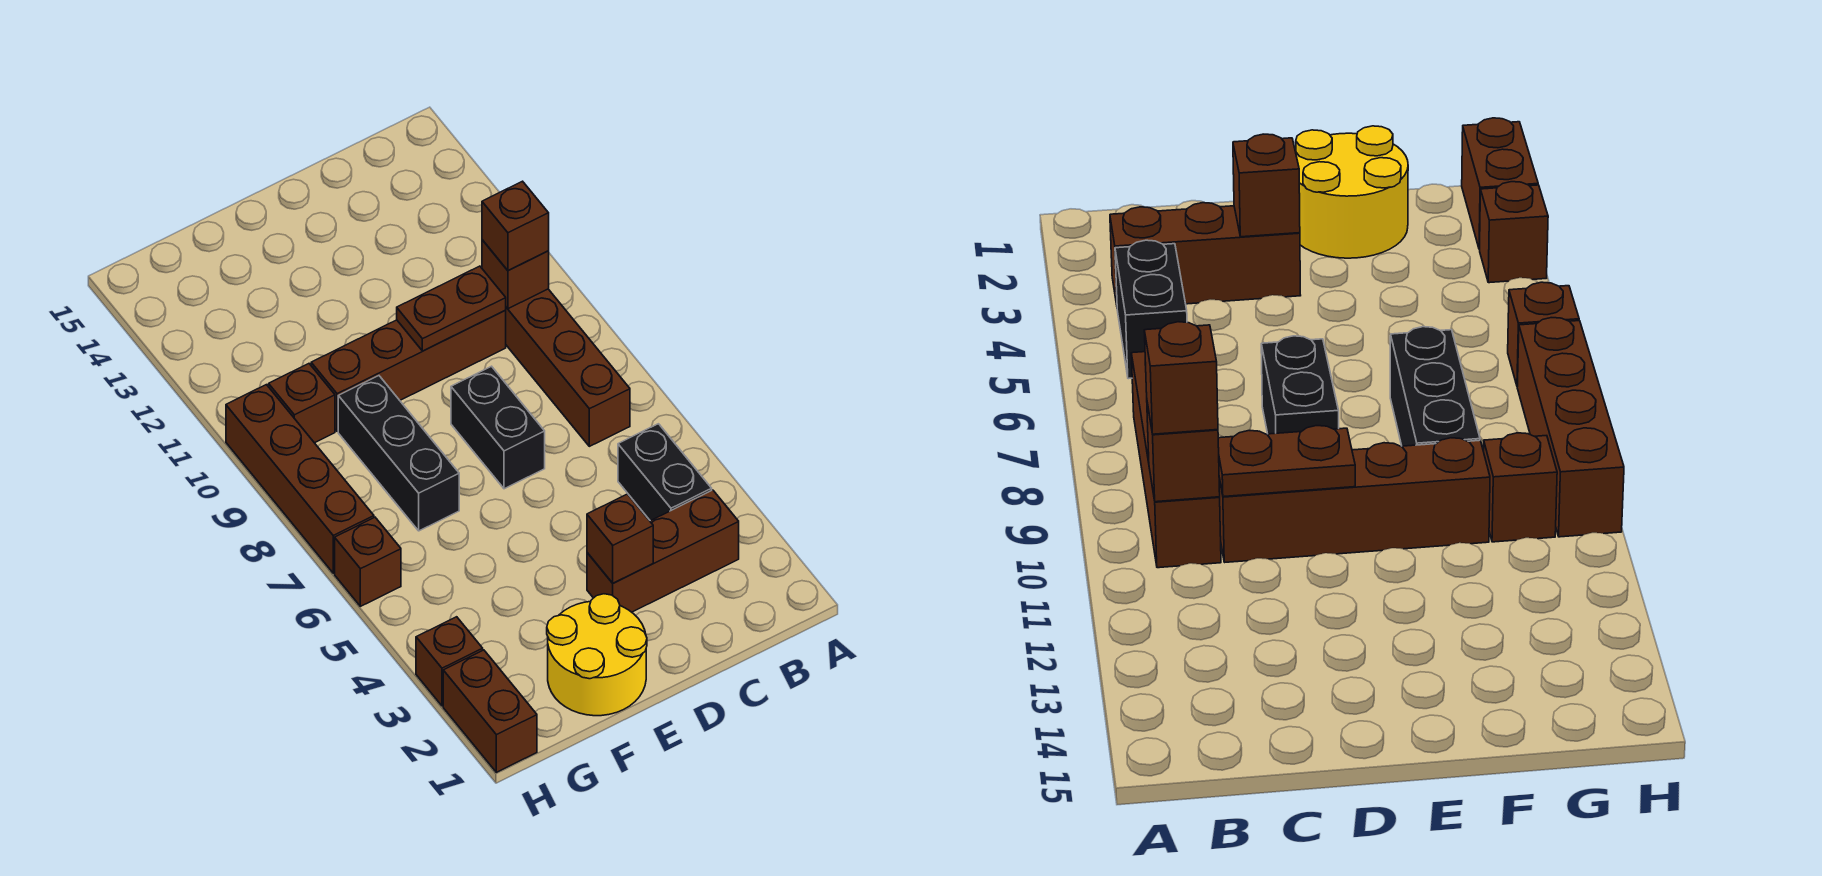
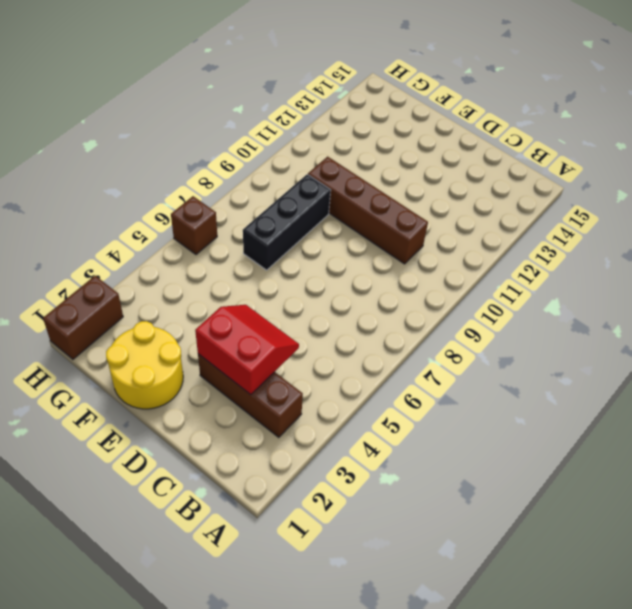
red 2x2 slope [195,305,299,395] -> brown 1x1 brick [587,494,653,583]
none -> black 1x2 brick [618,424,712,521]
none -> brown 1x4 brick [506,289,630,446]
none -> black 1x2 brick [451,366,545,489]

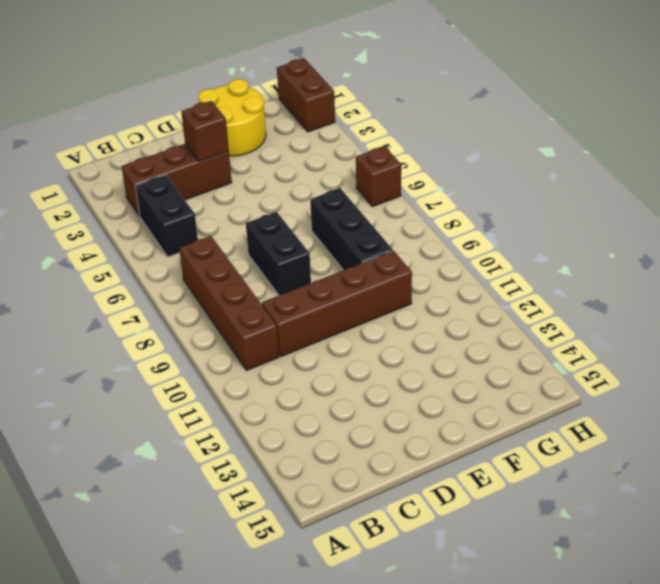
none -> brown 1x1 brick [269,364,335,443]
none -> brown 1x1 brick [416,617,483,706]
none -> brown 1x4 brick [226,385,374,573]

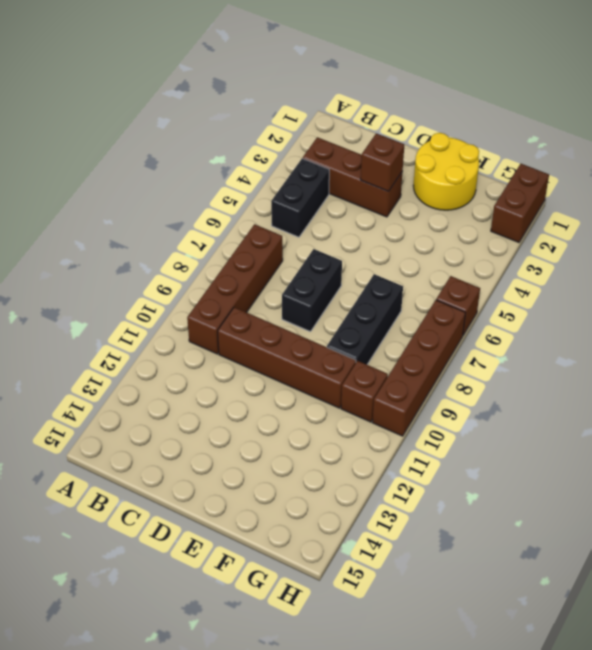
none -> brown 1x1 brick [416,617,483,706]
none -> brown 1x1 brick [482,240,549,309]
none -> brown 1x2 plate [397,266,506,351]

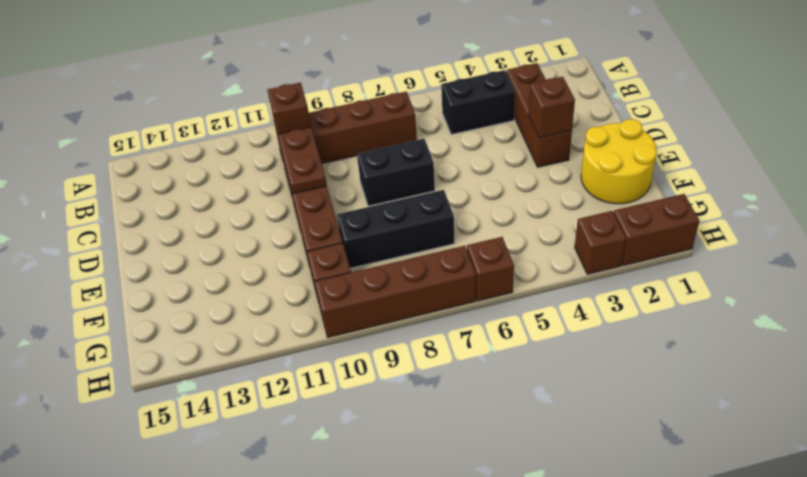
none -> brown 1x1 brick [482,181,549,271]

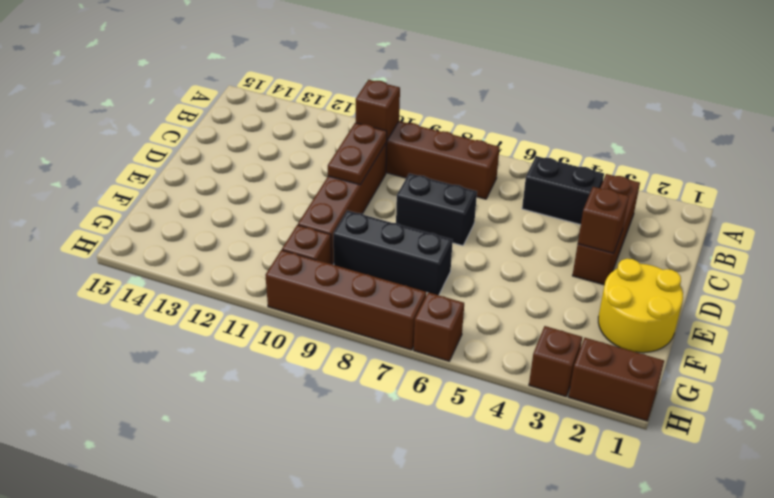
none -> brown 1x1 brick [482,181,549,271]

